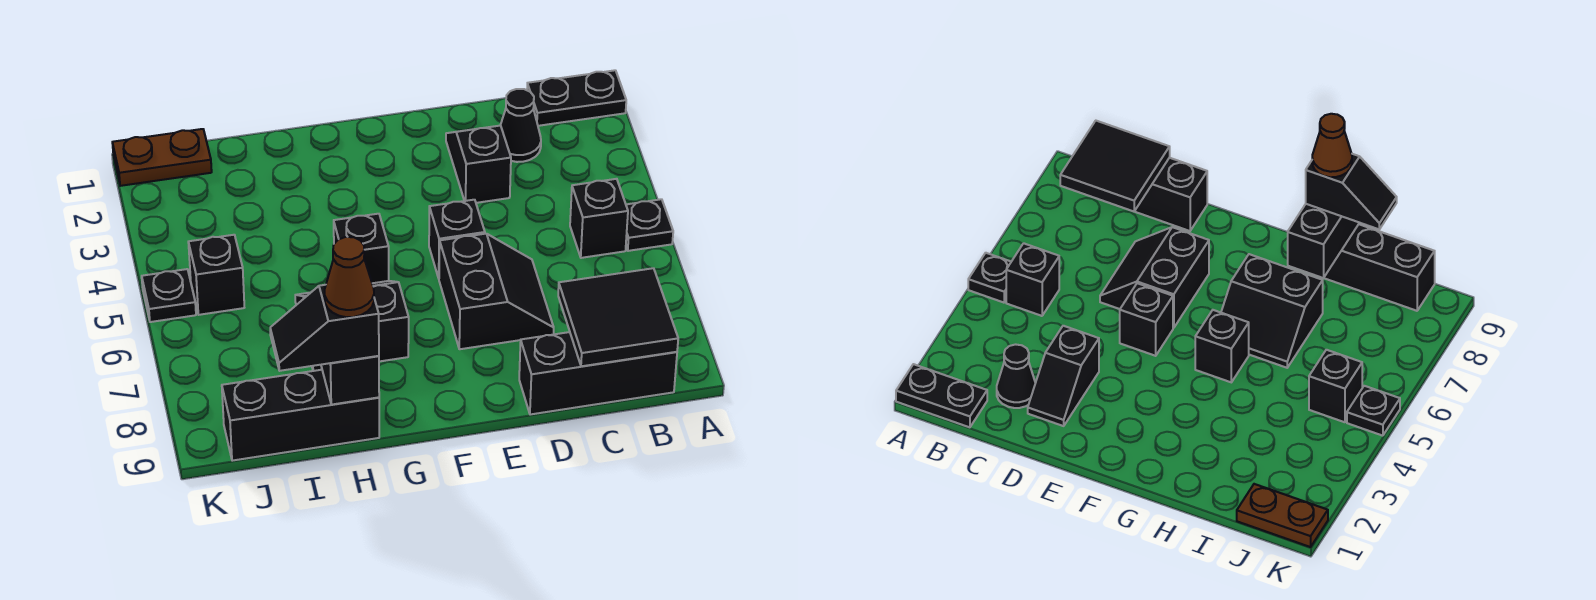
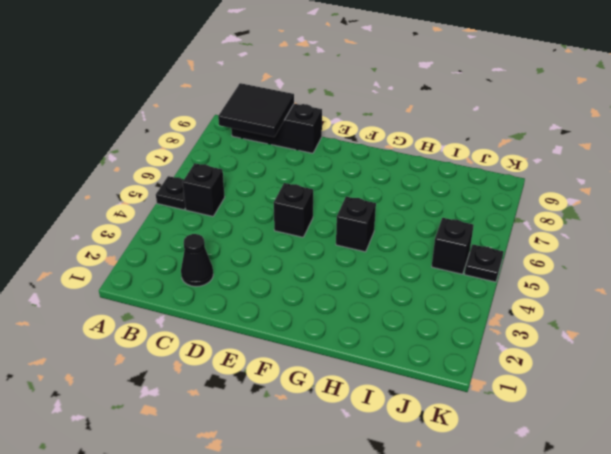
none -> black 1x2 plate [527,70,626,126]
none -> black 1x2 slope [446,126,511,203]
none -> black 2x2 slope [439,234,554,349]

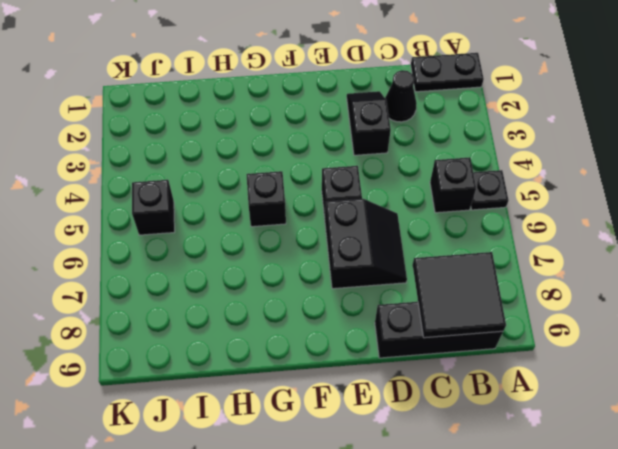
none -> black 2x2 slope [295,281,409,371]
none -> black 1x3 brick [222,370,379,461]
none -> brown 1x2 plate [112,129,212,186]

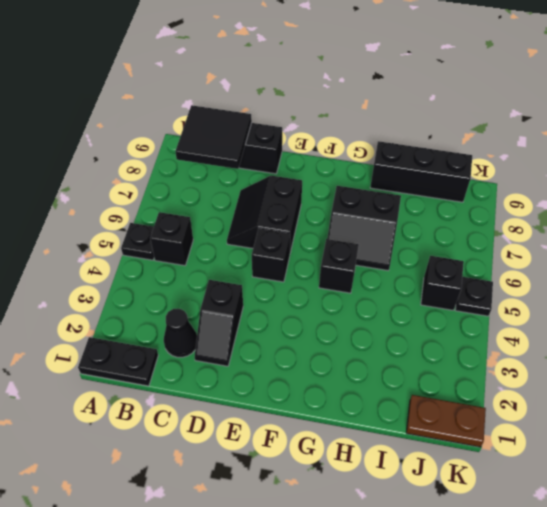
none -> black 1x2 brick [321,356,379,405]
none -> black 1x2 slope [270,285,379,371]
none -> brown 1x1 cone [325,237,374,317]

